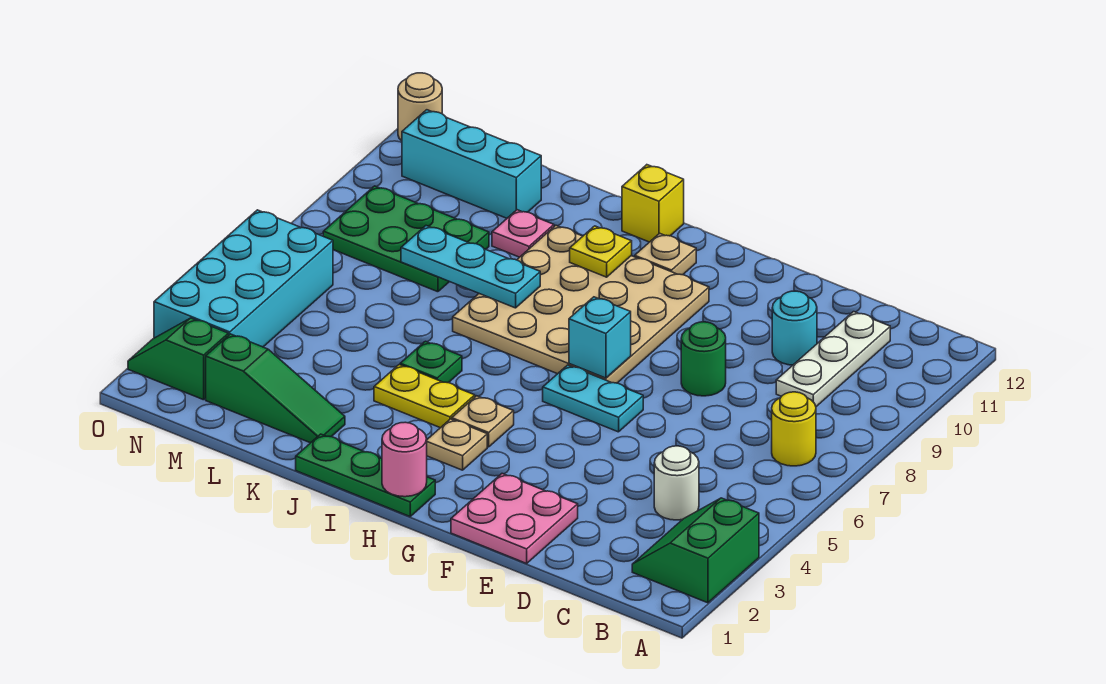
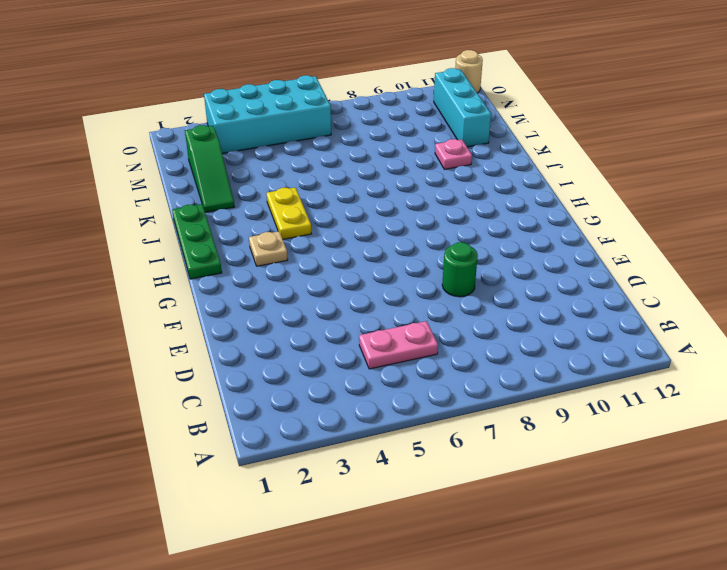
pink 1x2 plate [359,321,438,369] -> none
none -> green 2x2 slope [632,498,759,603]
none -> yellow 1x1 round brick [772,392,816,466]
none -> white 1x1 round brick [654,446,699,520]

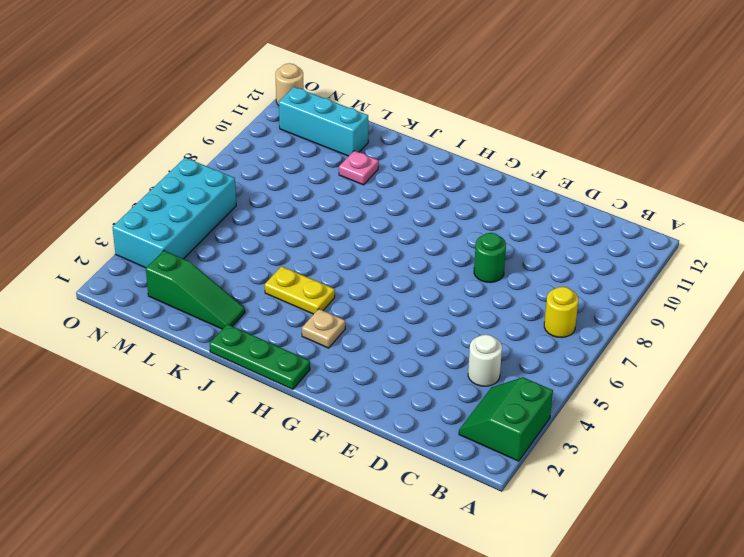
none -> white 1x3 plate [776,312,890,406]
none -> cyan 1x1 round brick [772,291,817,365]
none -> pink 2x2 plate [451,474,578,563]

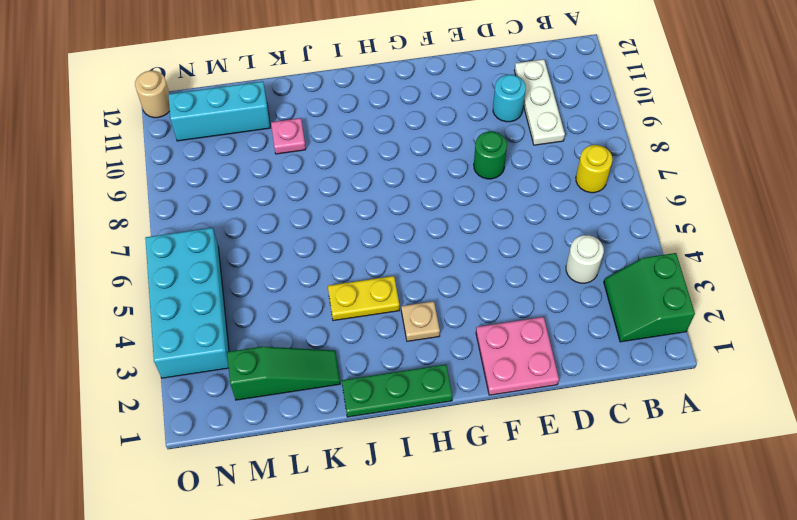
none -> cyan 1x2 plate [543,365,643,432]
none -> tan 4x4 plate [453,225,709,383]
none -> tan 1x1 plate [452,396,514,447]

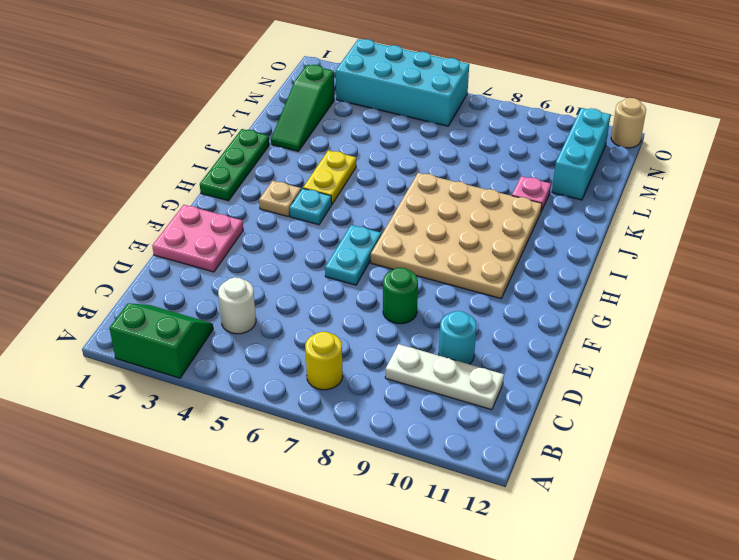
cyan 1x1 plate [290,188,332,225] -> tan 1x1 plate [452,396,514,447]
none -> tan 1x1 plate [635,233,696,275]
none -> yellow 1x1 brick [622,165,684,242]
none -> green 1x1 plate [400,341,462,383]

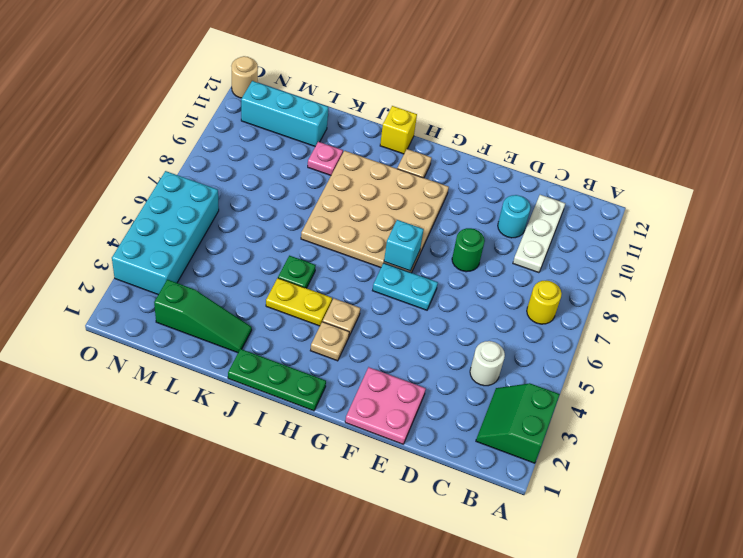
none -> green 2x3 plate [323,186,489,292]
none -> green 1x2 slope [128,318,229,400]
none -> pink 1x1 round brick [382,422,427,497]

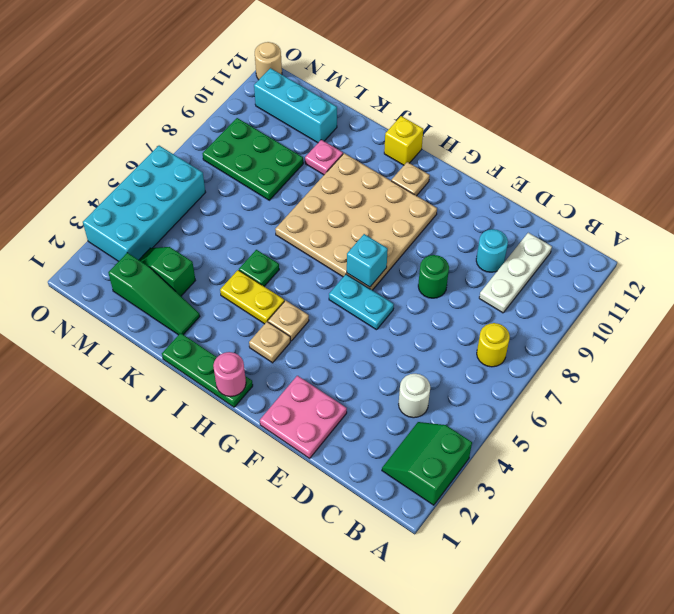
green 1x2 slope [139,247,195,296] -> green 1x2 slope moved to [128,318,229,400]
none -> yellow 1x1 plate [570,226,632,277]
none -> cyan 1x3 plate [401,226,540,308]

